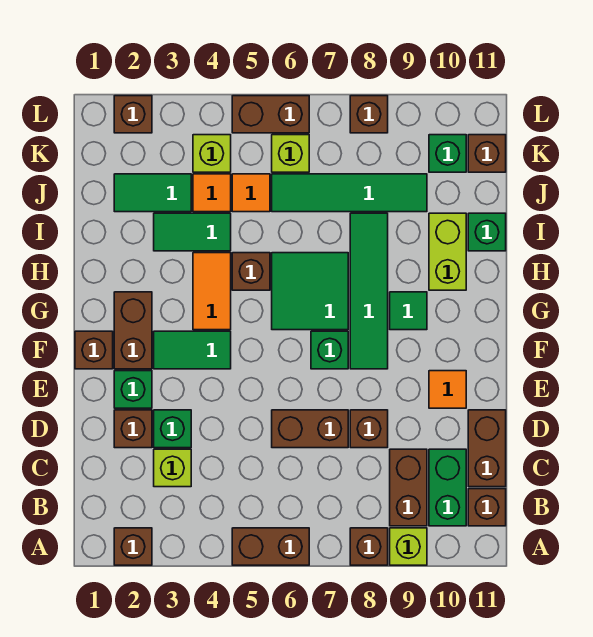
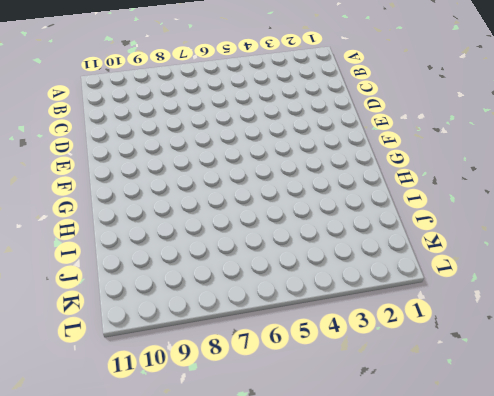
none -> brown 1x1 brick [114,528,152,565]
none -> brown 1x2 brick [232,528,309,565]
none -> brown 1x1 brick [350,528,388,565]
none -> lime 1x1 brick [390,528,427,565]

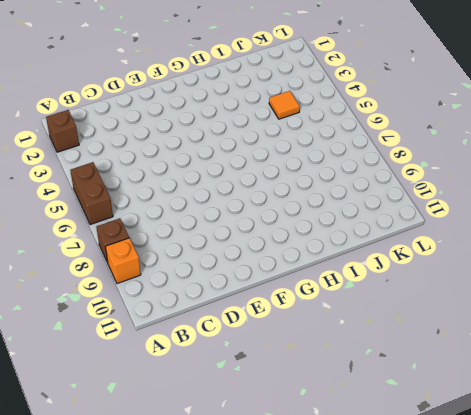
orange 1x1 brick [106,238,141,284] -> lime 1x1 brick [390,528,427,565]
none -> brown 1x2 brick [390,449,427,526]
none -> green 1x2 brick [429,449,466,526]
none -> brown 1x1 brick [468,489,506,526]
none -> lime 1x1 brick [154,449,191,487]

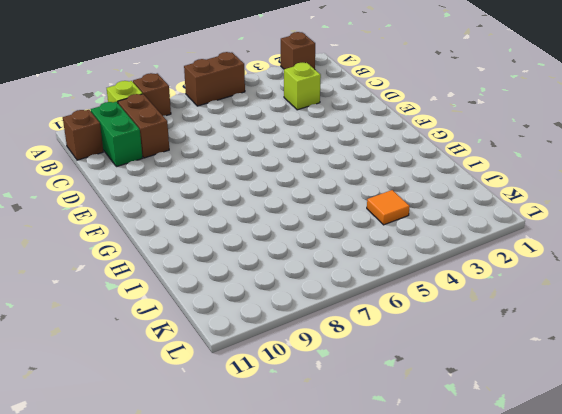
none -> brown 1x2 brick [468,410,506,487]
none -> brown 1x1 brick [114,410,152,448]
none -> green 1x1 brick [154,410,191,448]
none -> brown 1x2 brick [272,410,348,448]

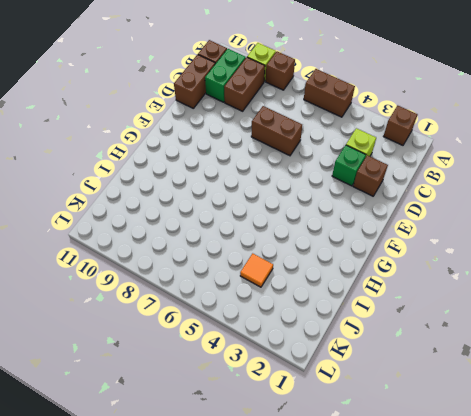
none -> brown 1x1 brick [350,410,388,448]
none -> green 1x1 brick [114,371,152,408]
none -> orange 1x1 tile [429,371,466,408]
none -> brown 1x1 brick [75,331,113,369]

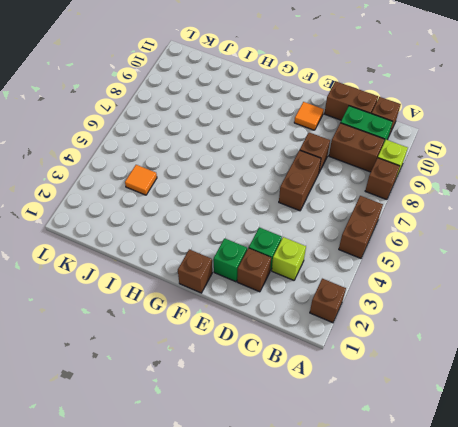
none -> brown 1x2 brick [114,292,152,369]
none -> green 1x2 tile [154,331,231,369]
none -> green 1x1 brick [311,331,348,369]
none -> green 1x4 tile [350,213,388,369]

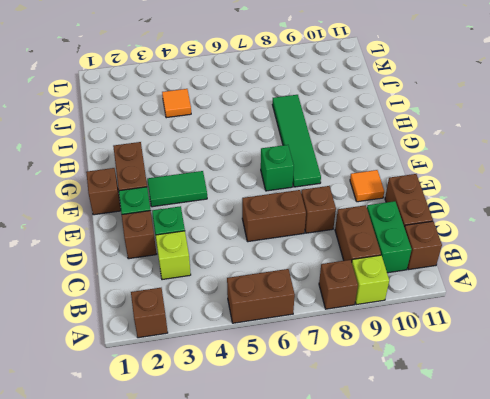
none -> orange 1x2 tile [193,253,231,330]
none -> green 2x2 tile [272,253,348,330]
none -> green 1x1 tile [390,292,427,330]
none -> brown 1x1 brick [232,253,270,290]

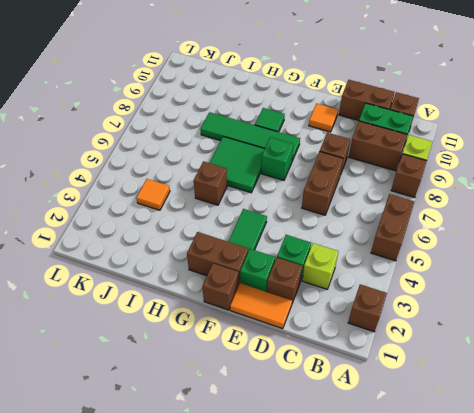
orange 1x2 tile [230,283,292,329] -> orange 1x2 tile moved to [193,253,231,330]
none -> lime 1x2 brick [429,213,466,290]
none -> green 1x2 tile [154,213,231,251]
none -> green 1x1 brick [468,213,506,251]
none -> green 1x2 tile [114,174,191,212]

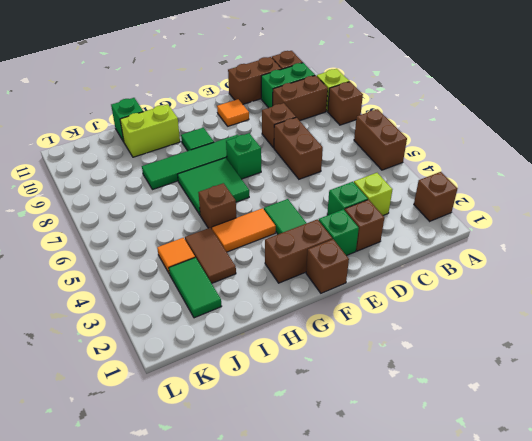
brown 1x2 tile [185,228,236,283] -> green 1x2 tile [154,213,231,251]
none -> orange 1x1 tile [232,174,270,212]
none -> green 1x4 tile [272,174,427,212]
none -> lime 1x1 brick [193,135,231,172]
none -> lime 1x1 brick [272,135,309,172]

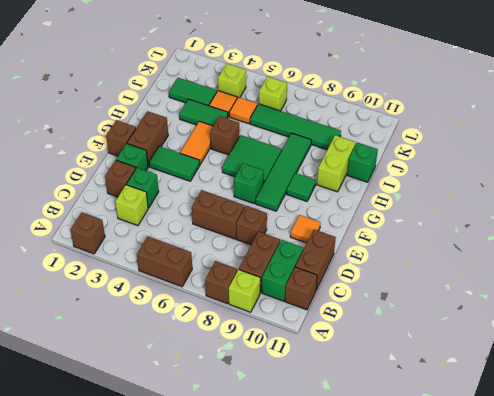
none -> green 1x1 brick [429,135,466,172]
none -> brown 1x1 brick [468,135,506,172]
none -> brown 1x1 brick [114,96,152,133]
none -> brown 1x2 brick [232,96,309,133]

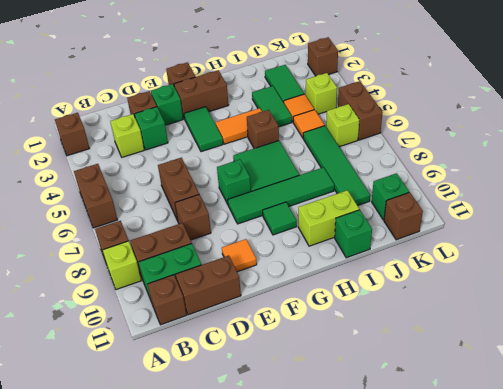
none -> brown 1x1 brick [350,96,388,133]

